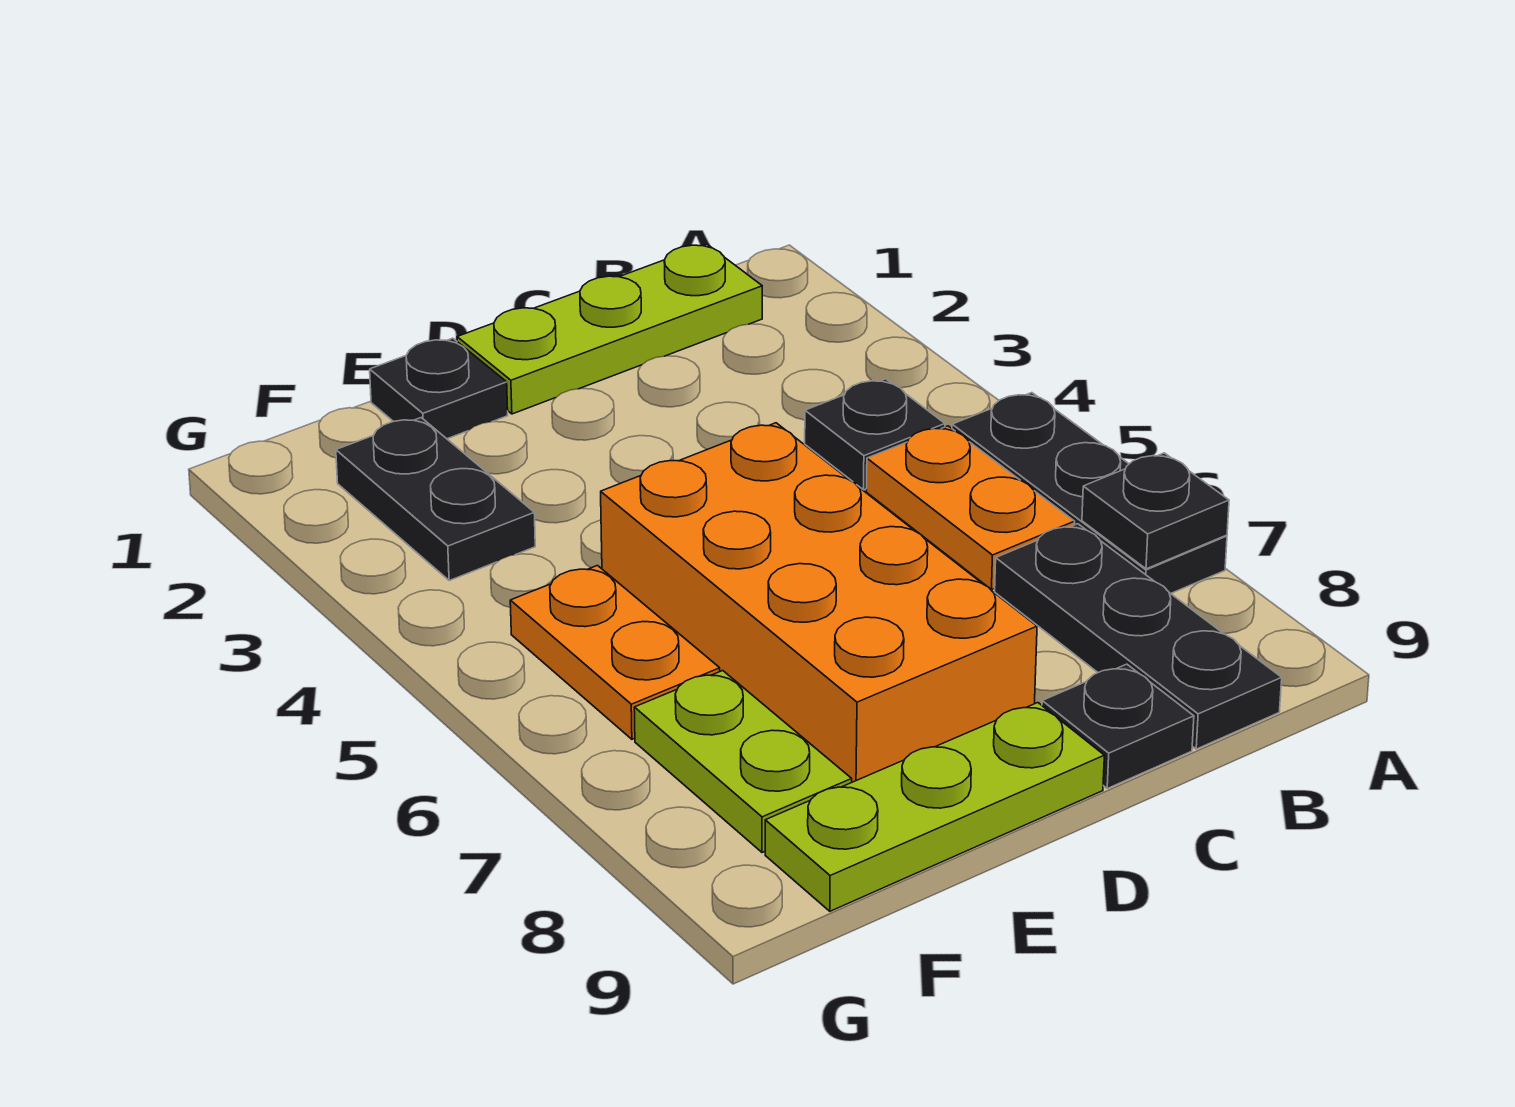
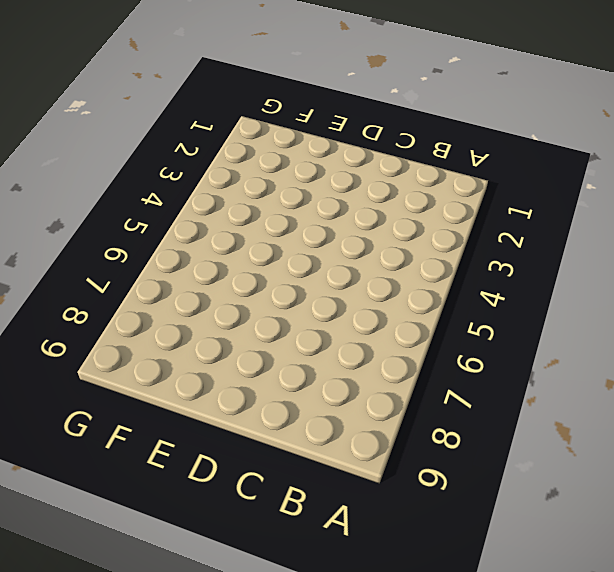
none -> black 1x3 plate [952,393,1227,593]
none -> lime 1x3 plate [457,244,762,414]
none -> black 1x1 plate [805,379,945,490]

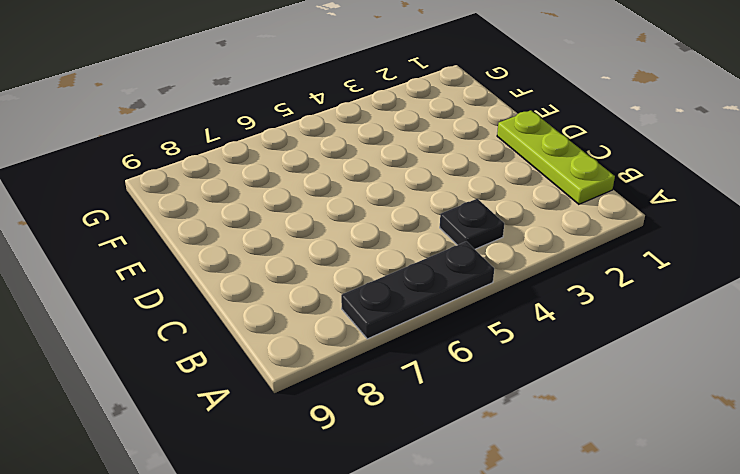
none -> orange 1x2 plate [866,426,1075,589]
none -> black 1x3 plate [995,524,1282,749]
none -> black 1x1 plate [1042,664,1194,788]

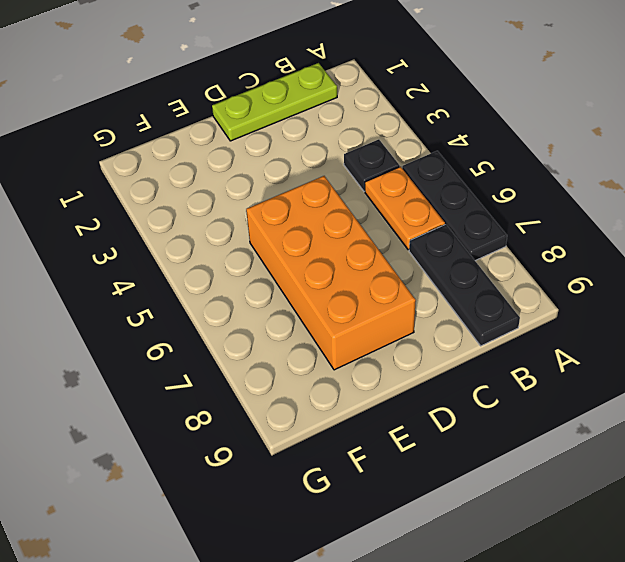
none -> black 1x1 plate [1042,664,1194,788]
none -> lime 1x3 plate [765,703,1104,911]
none -> black 1x1 plate [370,338,508,439]

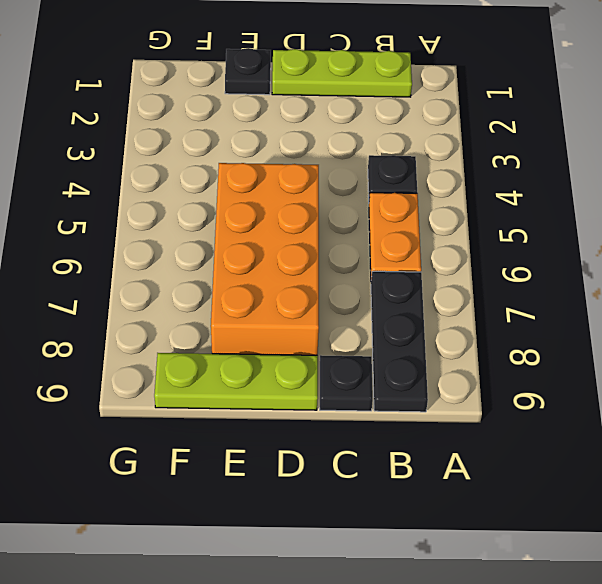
none -> black 1x3 plate [952,393,1227,593]
none -> black 1x2 plate [336,418,535,581]
none -> orange 1x2 plate [510,565,720,739]

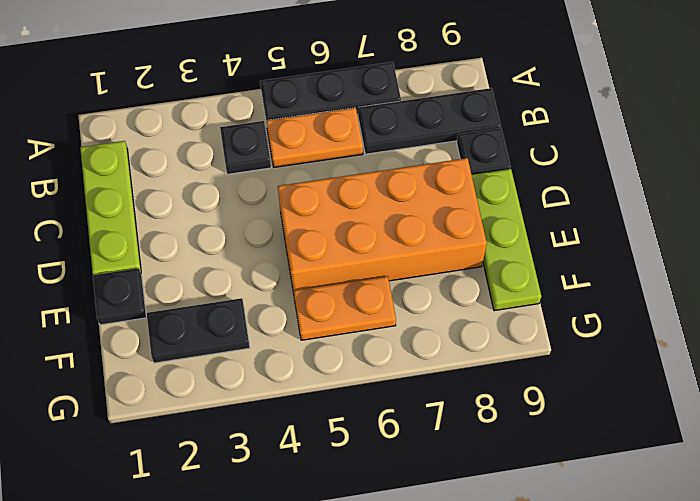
none -> lime 1x2 plate [634,671,852,853]
none -> black 1x1 plate [1082,453,1229,569]

